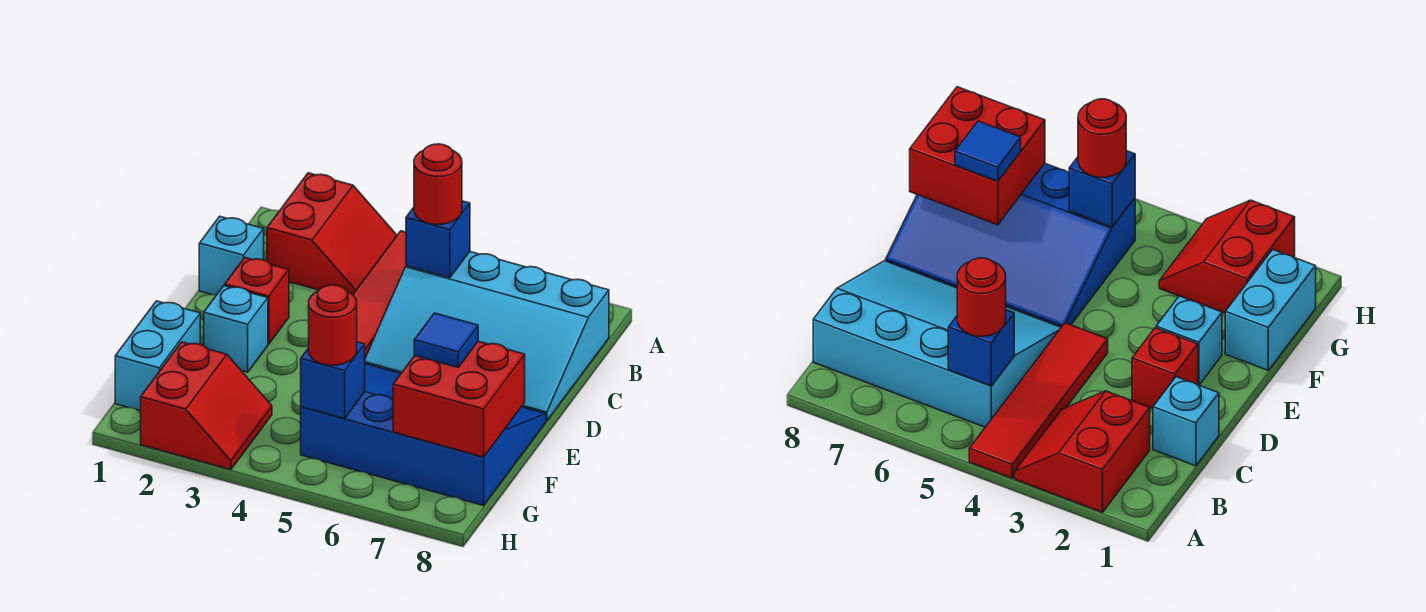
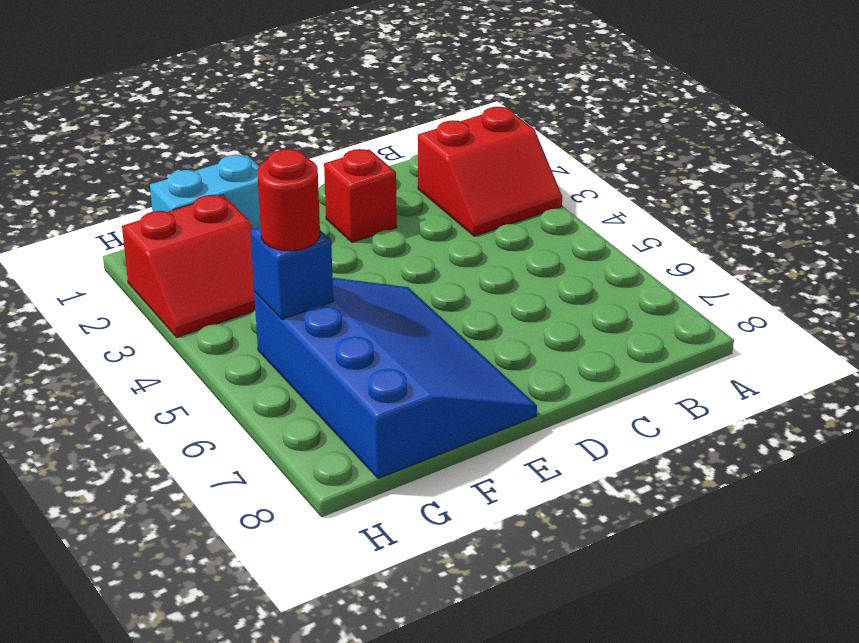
none -> red 1x4 tile [353,231,406,358]
none -> cyan 3x4 slope [365,252,609,421]
none -> cyan 1x1 brick [199,216,264,295]

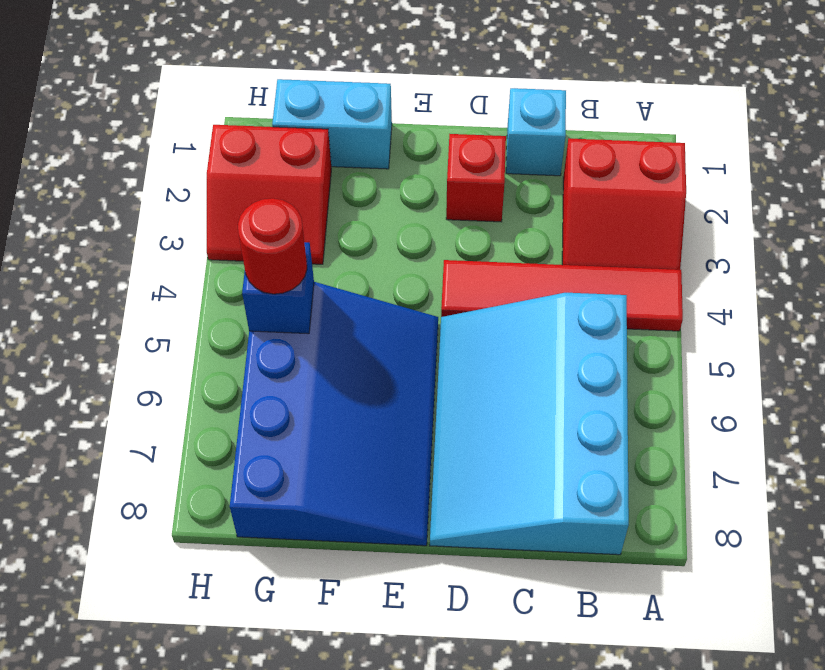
none -> cyan 1x1 brick [204,286,268,372]
none -> blue 1x1 brick [406,201,470,278]
none -> red 2x2 brick [393,341,525,457]

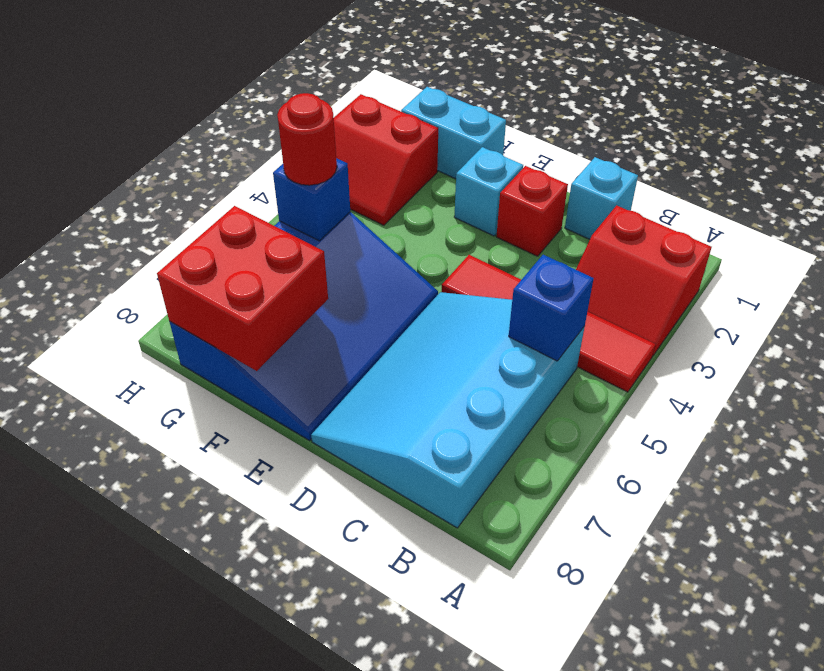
none -> red 1x1 round brick [414,144,462,225]
none -> blue 1x1 tile [414,313,478,367]

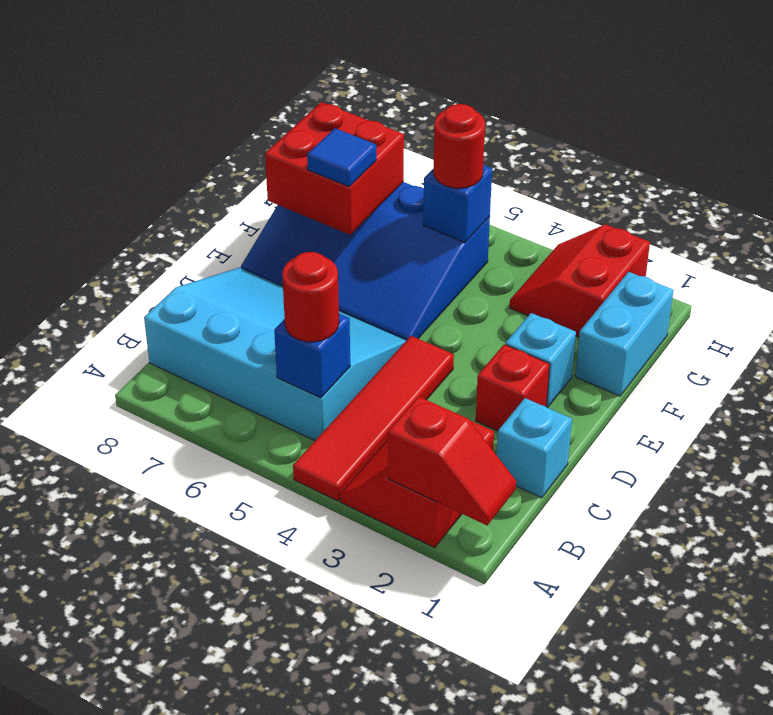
red 1x2 slope [388,397,516,525] -> none

